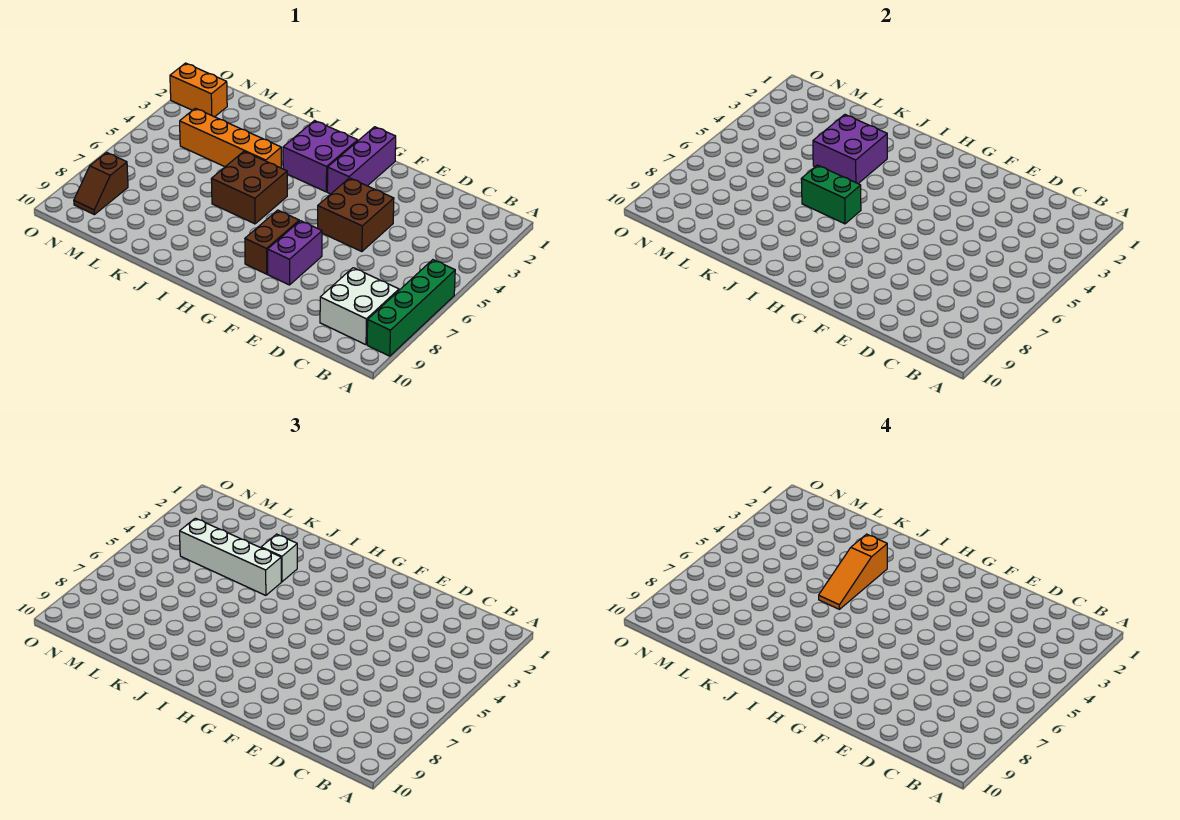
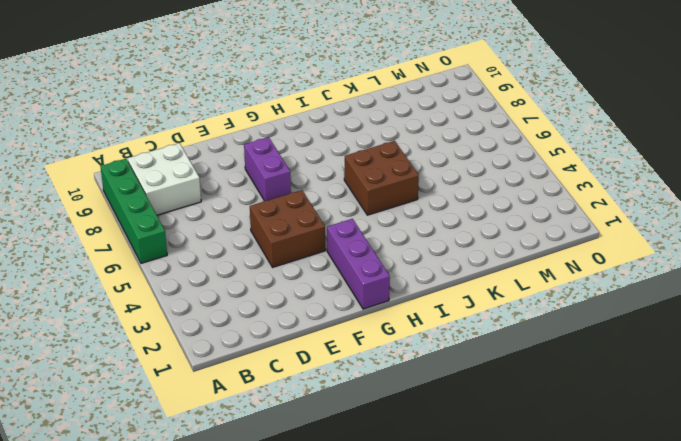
none -> brown 1x2 brick [245,210,299,274]
none -> purple 2x2 brick [283,121,358,192]
none -> orange 1x4 brick [180,108,281,168]

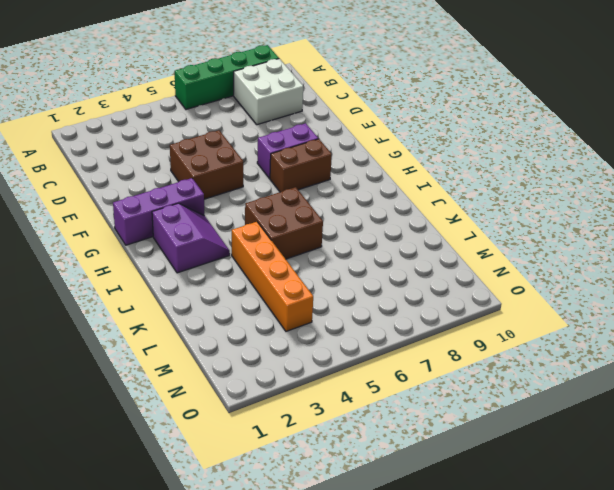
purple 2x2 slope [152,203,230,273] -> purple 2x2 brick [283,121,358,192]
none -> orange 1x2 brick [170,63,227,117]
none -> brown 1x2 slope [74,152,128,215]
none -> green 1x2 brick [801,165,861,224]

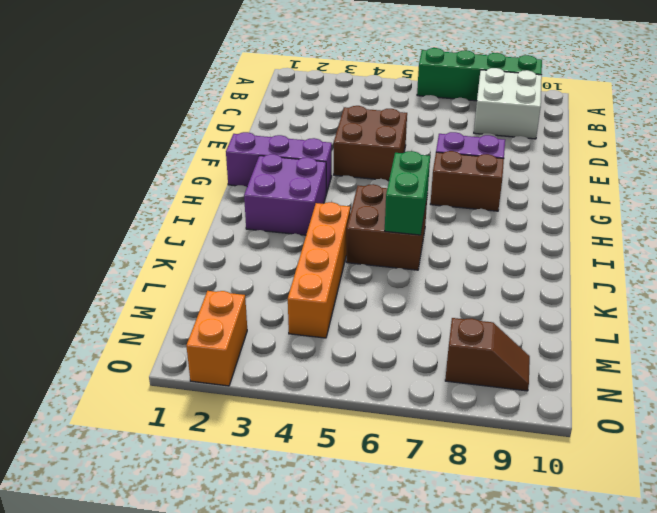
none -> purple 2x2 brick [813,115,887,183]
none -> white 1x1 brick [261,534,297,582]
none -> white 1x4 brick [180,518,281,595]

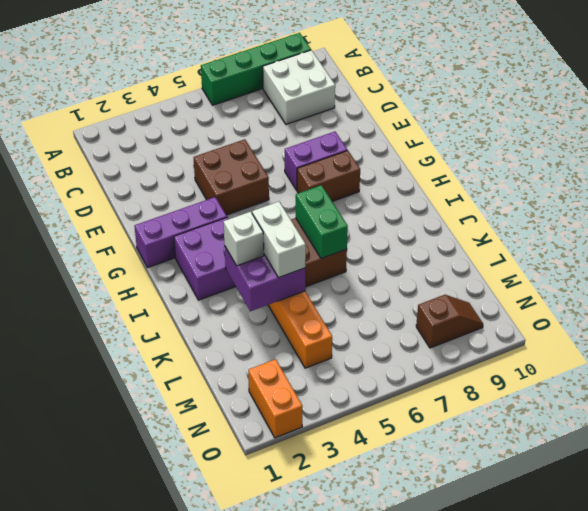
white 1x2 brick [252,202,306,278] -> white 1x4 brick [180,518,281,595]
none -> orange 1x3 slope [819,534,887,609]

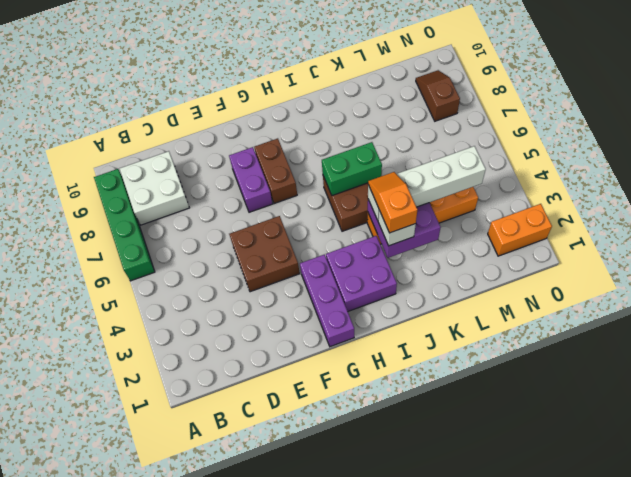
orange 1x2 slope [368,172,417,233] -> orange 1x3 slope [819,534,887,609]

